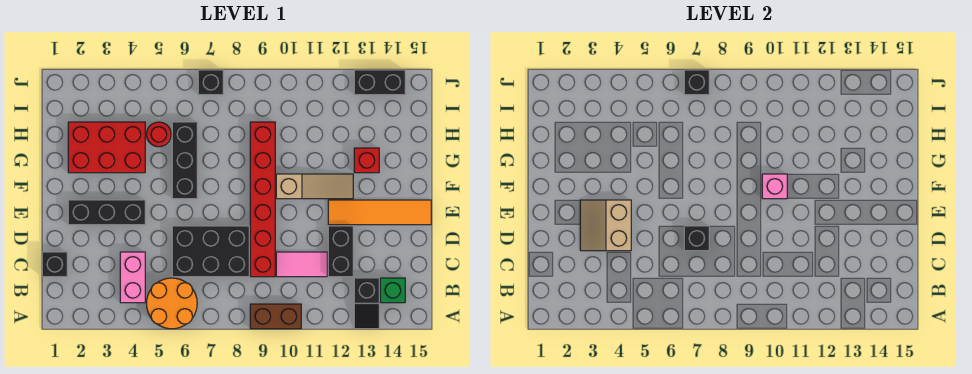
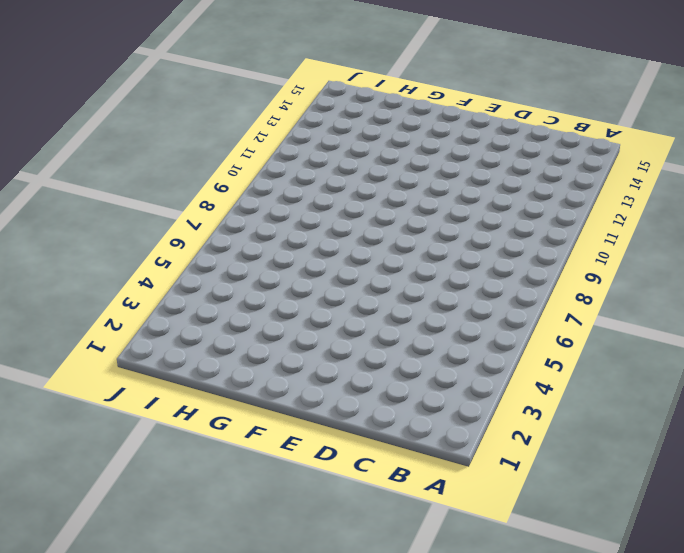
none -> orange 2x2 round brick [146,278,197,329]
none -> brown 1x2 brick [250,304,301,329]
none -> black 1x2 slope [354,278,379,329]

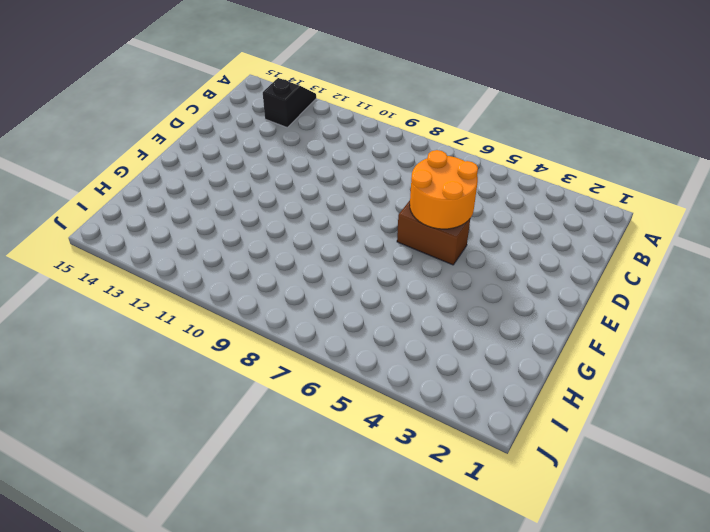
orange 2x2 round brick [410,150,478,229] -> orange 2x2 round brick moved to [146,278,197,329]
brown 1x2 brick [397,201,470,265] -> brown 1x2 brick moved to [250,304,301,329]
none -> pink 1x2 brick [120,252,145,303]
none -> green 1x1 brick [380,278,405,303]
none -> black 1x1 brick [42,252,67,277]

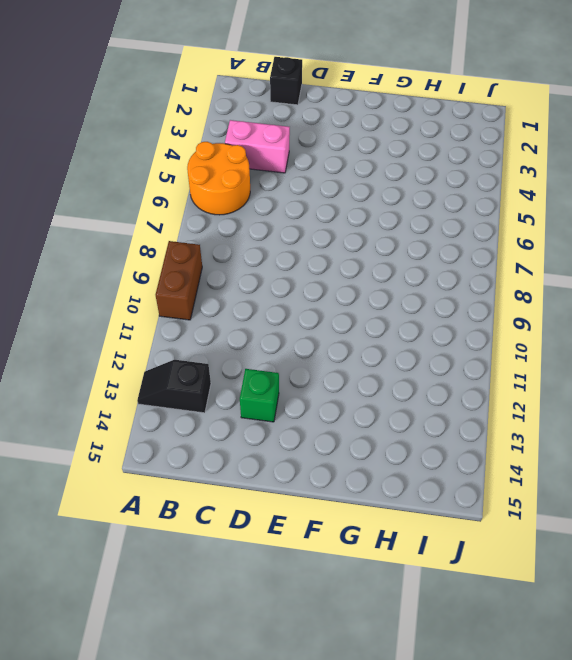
green 1x1 brick [240,369,279,422] -> green 1x1 brick moved to [380,278,405,303]
none -> black 2x3 brick [172,226,249,277]
none -> red 1x6 brick [250,122,275,277]
none -> pink 1x2 tile [276,252,327,277]

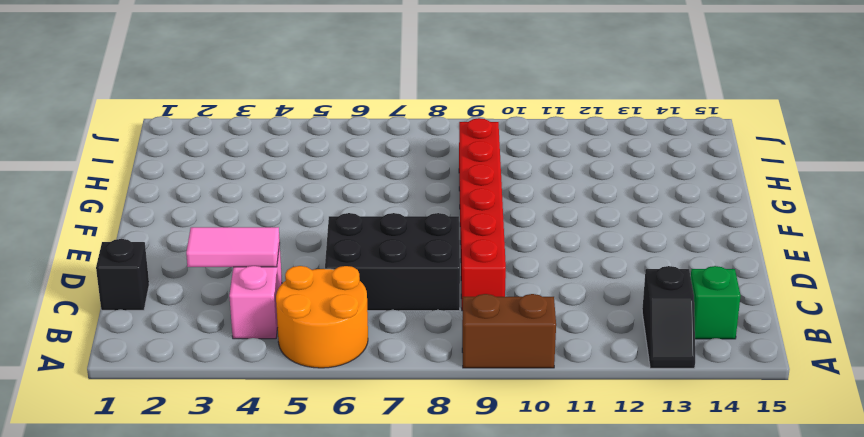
pink 1x2 tile [186,227,280,267] -> pink 1x2 tile moved to [276,252,327,277]
none -> black 1x2 brick [328,226,353,277]
none -> black 1x3 brick [68,200,145,225]
none -> orange 1x4 tile [328,200,431,225]

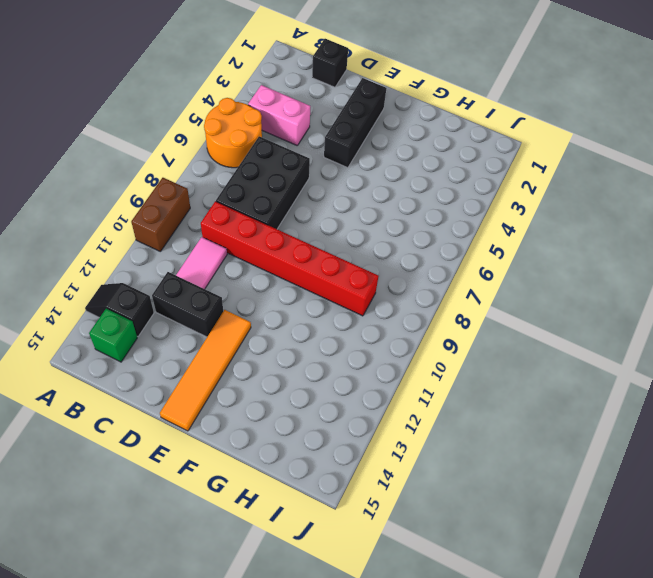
none -> black 1x3 brick [172,122,197,199]
none -> tan 1x3 slope [276,174,353,199]
none -> red 2x3 brick [68,122,145,173]

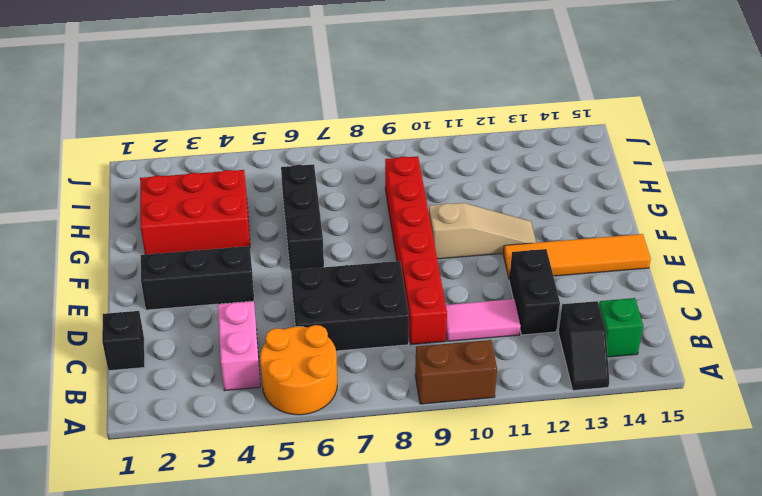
none -> red 1x1 brick [354,148,379,173]
none -> red 1x1 round brick [147,122,171,147]
none -> black 1x1 brick [198,70,223,95]

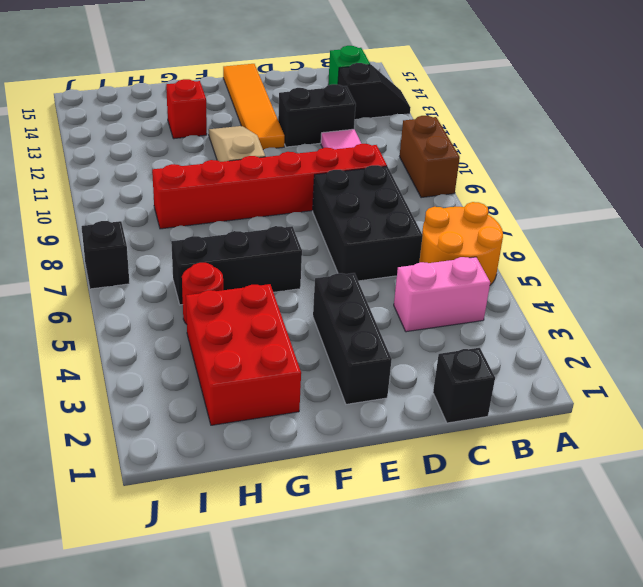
none -> black 1x2 brick [354,70,405,95]
none -> tan 2x2 slope [580,200,631,251]
none -> black 1x1 brick [684,226,709,251]

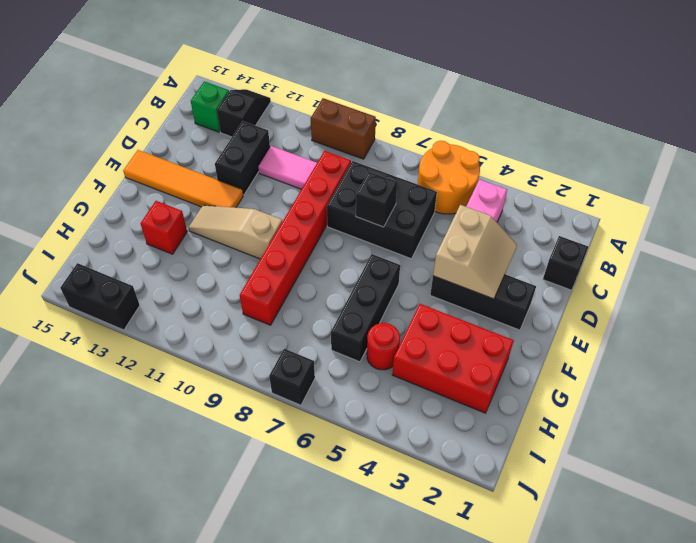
none -> pink 1x1 brick [762,174,787,199]
none -> black 1x1 brick [684,70,709,95]

